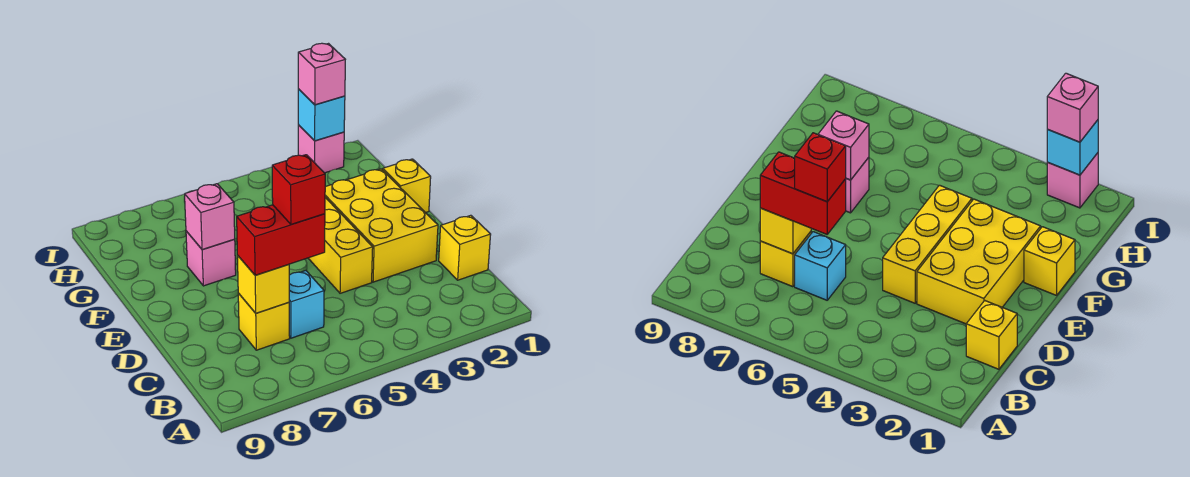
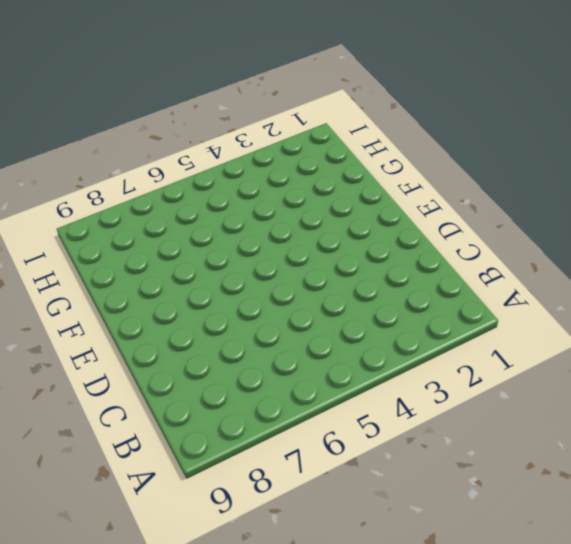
none -> yellow 1x1 brick [439,215,491,280]
none -> cyan 1x1 brick [289,271,324,338]
none -> yellow 1x1 brick [238,293,290,350]

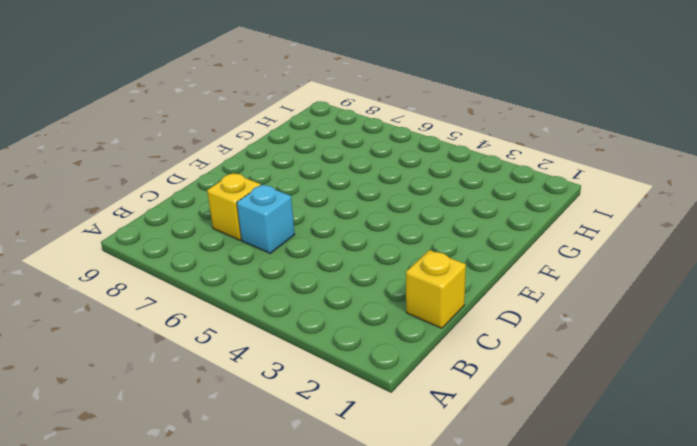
none -> yellow 2x3 brick [325,169,438,282]
none -> yellow 1x3 brick [308,197,373,293]
none -> yellow 1x1 brick [383,159,431,213]

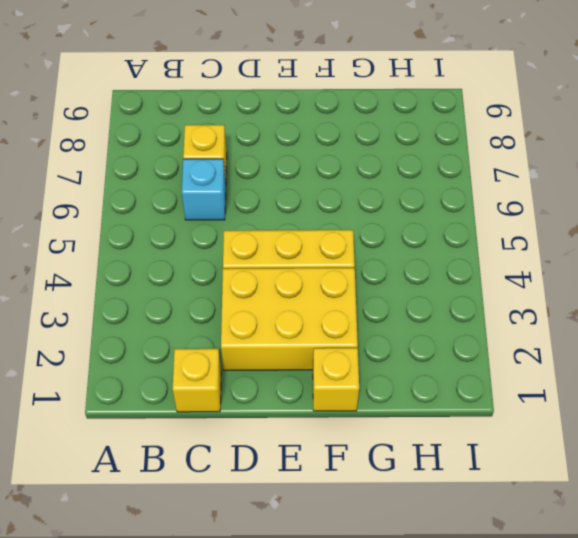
none -> pink 1x1 brick [186,231,236,286]
none -> pink 1x1 brick [298,125,344,173]
none -> yellow 1x1 brick [237,256,289,313]

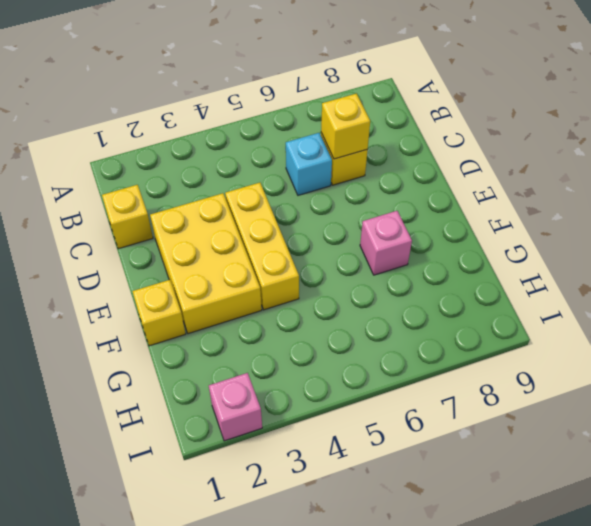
none -> pink 1x1 brick [184,184,235,250]
none -> cyan 1x1 brick [298,89,345,141]
none -> red 1x2 brick [237,205,325,275]

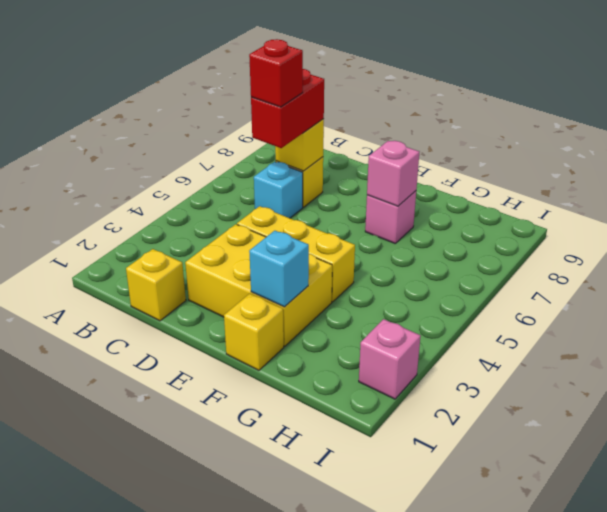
cyan 1x1 brick [249,231,309,307] -> cyan 1x1 brick moved to [298,89,345,141]
none -> pink 1x1 brick [298,43,345,105]

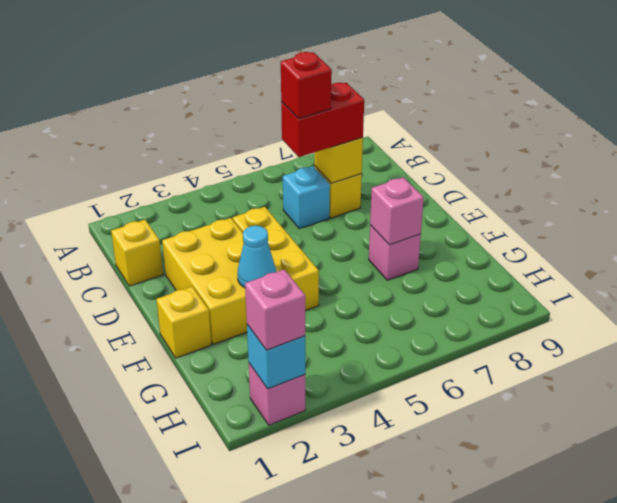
cyan 1x1 cone [238,226,276,288] -> none

